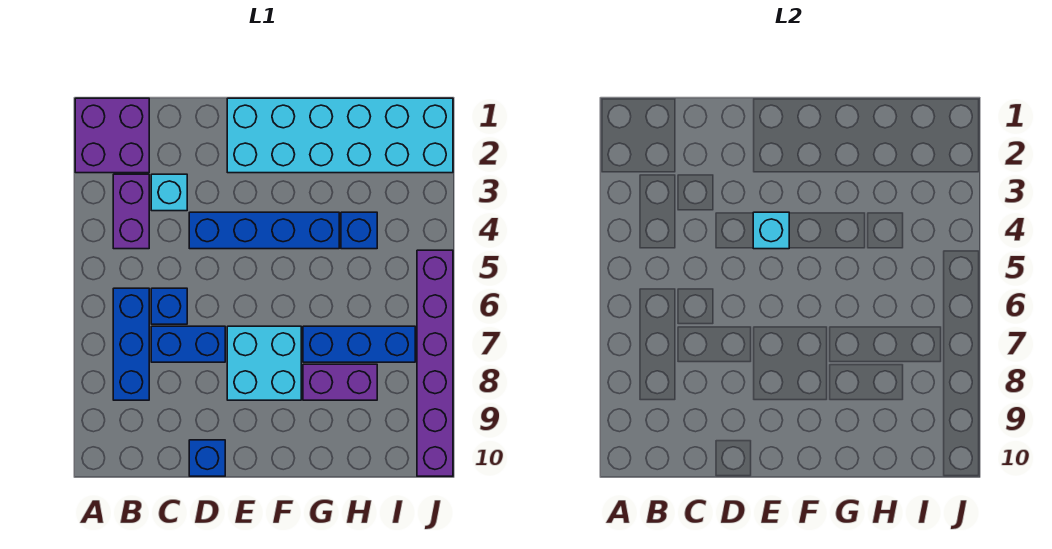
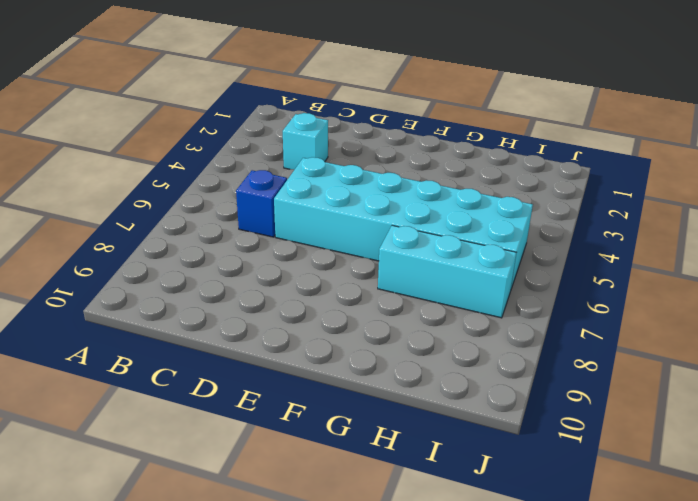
cyan 2x6 brick [274,157,533,289] -> cyan 2x6 brick moved to [227,98,453,173]
cyan 1x3 brick [378,225,516,318] -> blue 1x3 brick [303,326,415,362]
none -> purple 2x2 brick [75,98,149,173]
none -> purple 1x2 brick [113,174,149,249]
none -> blue 1x3 brick [113,288,149,400]

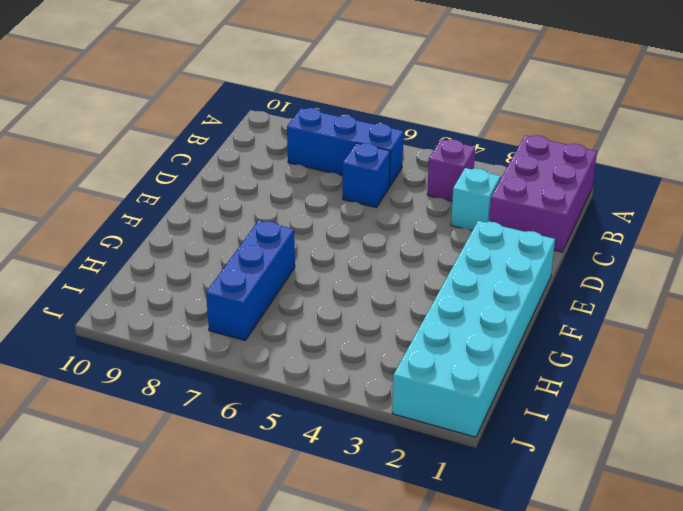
purple 2x3 brick [489,135,597,252] -> purple 2x2 brick [75,98,149,173]
purple 1x1 brick [427,139,475,201] -> purple 1x2 brick [113,174,149,249]
none -> blue 1x2 brick [151,326,225,362]
none -> blue 1x4 brick [189,212,339,249]
none -> blue 1x1 brick [189,440,225,476]

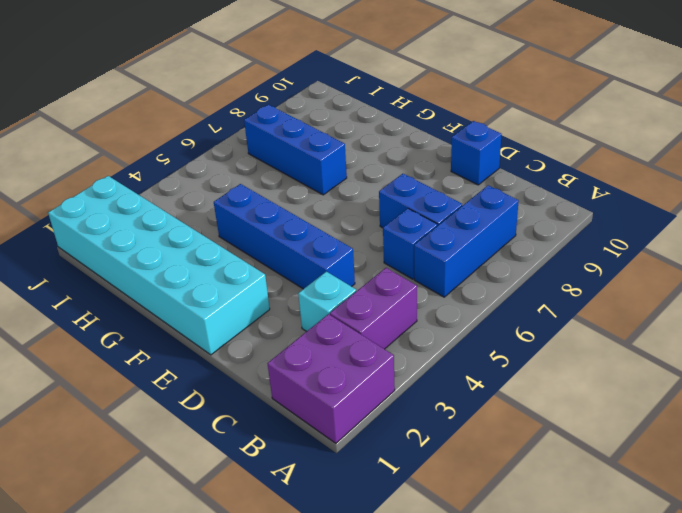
none -> cyan 2x2 brick [227,326,301,400]
none -> purple 1x2 brick [303,364,377,400]
none -> blue 1x1 brick [341,212,377,249]

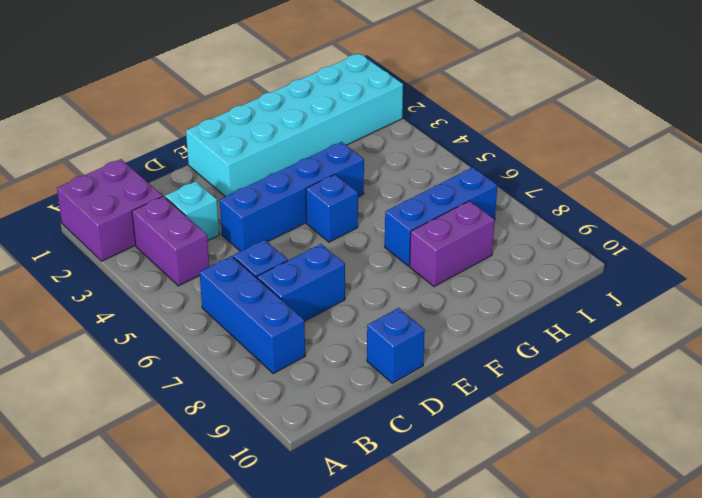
blue 1x1 brick [306,174,358,242] -> blue 1x1 brick moved to [341,212,377,249]
none -> cyan 2x2 brick [227,326,301,400]
none -> purple 1x6 brick [417,250,453,476]
none -> cyan 1x1 brick [753,212,789,249]

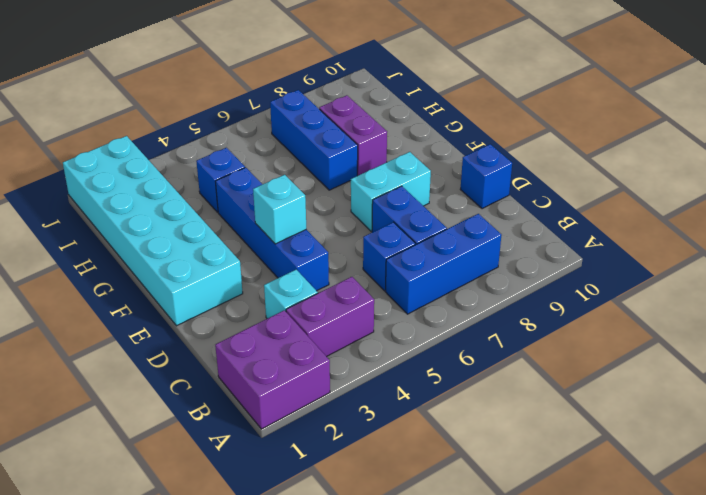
cyan 1x2 brick [351,152,431,231] -> cyan 2x2 brick [227,326,301,400]
none -> purple 1x6 brick [417,250,453,476]

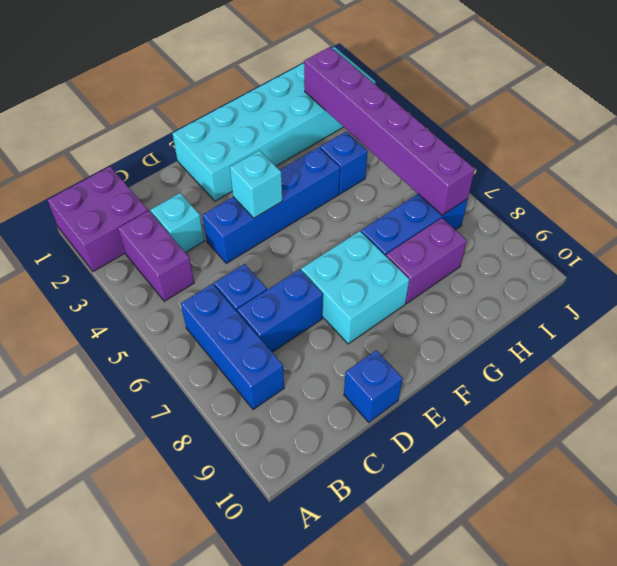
purple 1x6 brick [304,47,475,215] -> purple 1x6 brick moved to [417,250,453,476]

